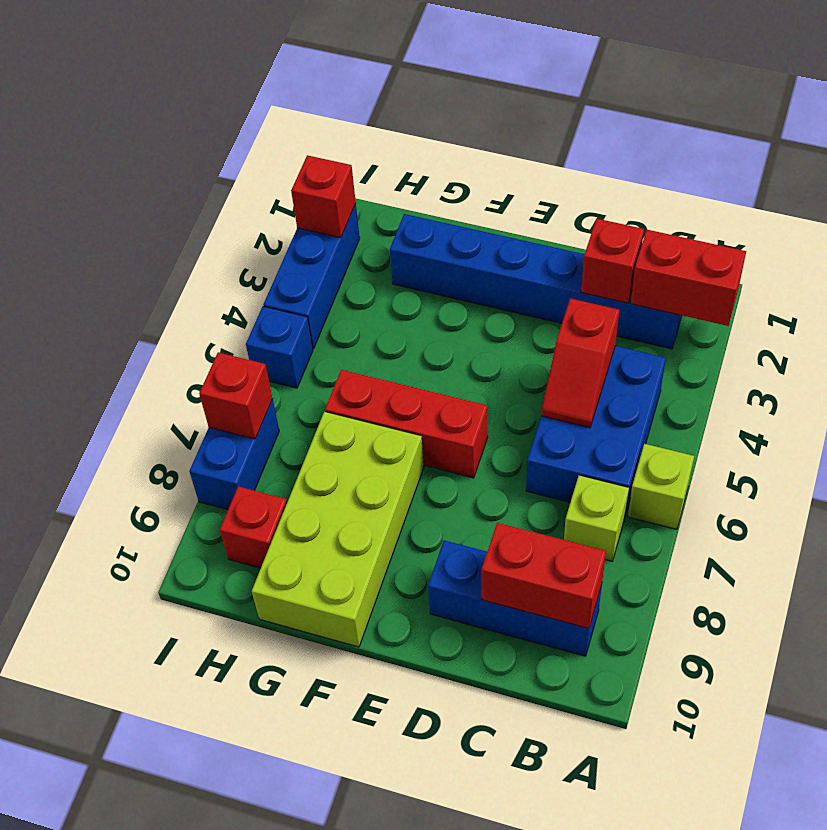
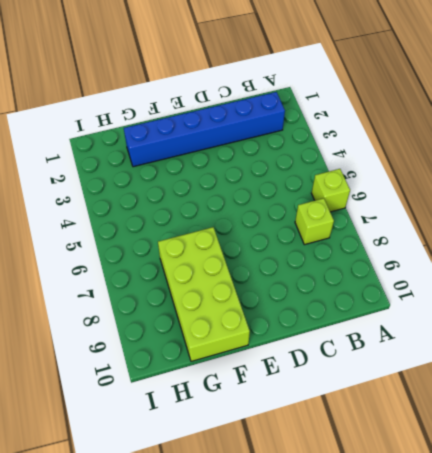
none -> blue 2x3 brick [526,346,666,514]
none -> blue 1x3 brick [428,540,602,656]
none -> red 1x3 brick [325,370,488,478]

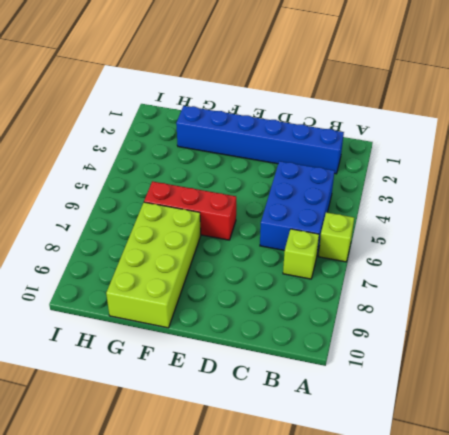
none -> blue 1x3 brick [428,540,602,656]
none -> red 1x1 brick [220,487,287,568]
none -> blue 1x3 brick [263,204,360,349]

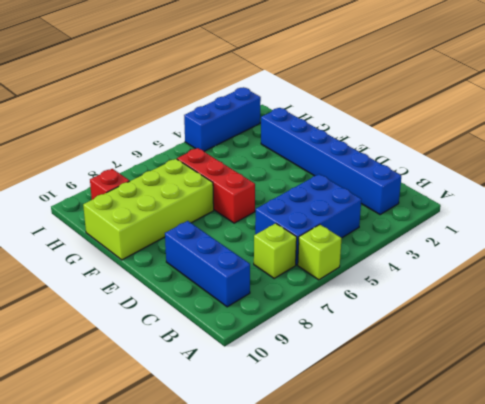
none -> blue 1x1 brick [246,306,313,388]
none -> blue 1x2 brick [189,399,279,510]
none -> red 1x2 brick [631,230,746,326]

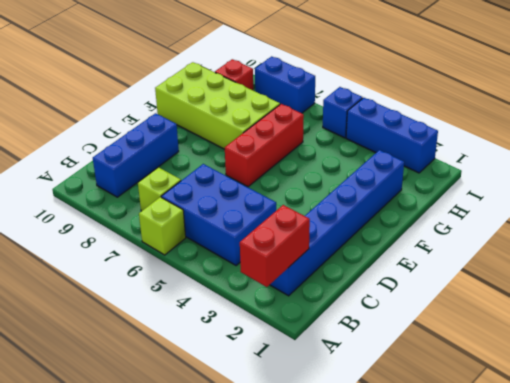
none -> red 1x2 brick [481,523,606,628]
none -> red 1x1 brick [581,219,644,303]
none -> red 1x2 slope [541,299,619,428]

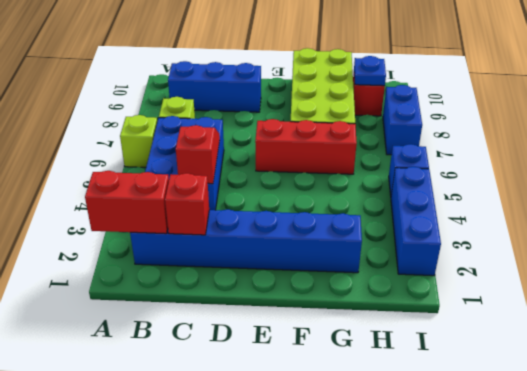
blue 1x1 plate [354,56,386,86] -> none
none -> red 1x2 brick [481,523,606,628]
none -> red 1x1 brick [291,155,356,238]
none -> red 1x1 brick [199,352,273,439]

